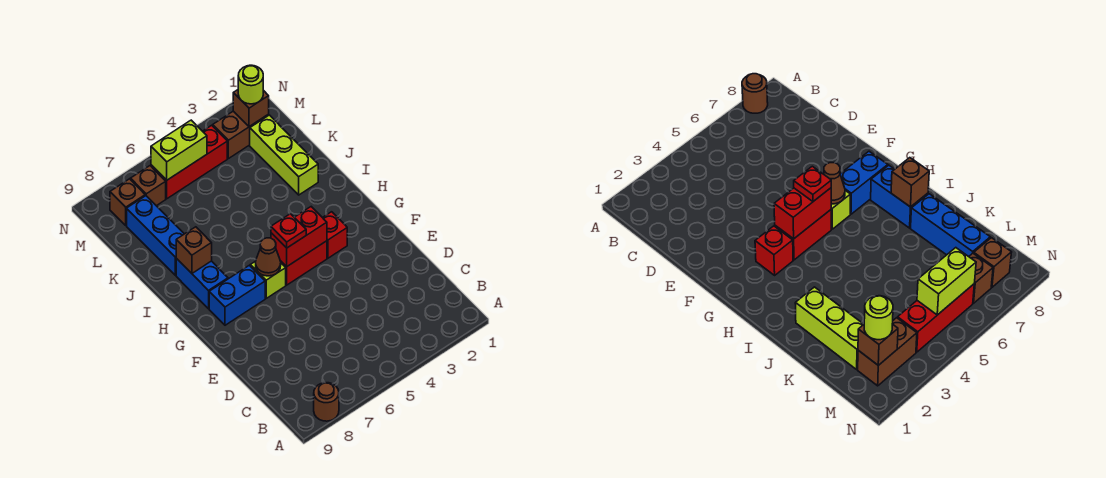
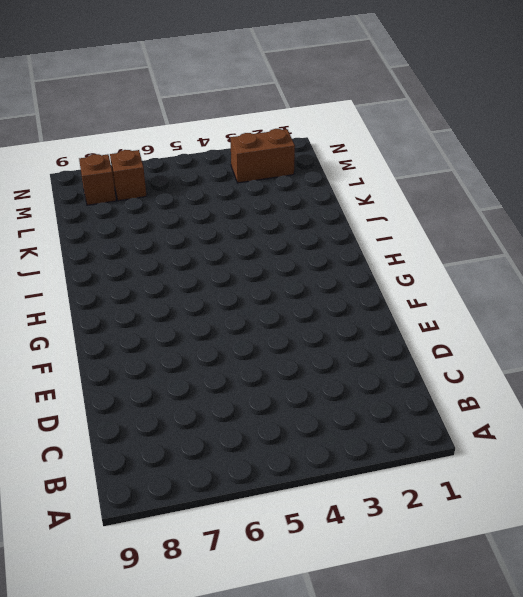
none -> brown 1x1 round brick [314,383,339,421]
none -> red 1x1 brick [323,212,347,258]
none -> red 1x2 brick [280,241,327,285]

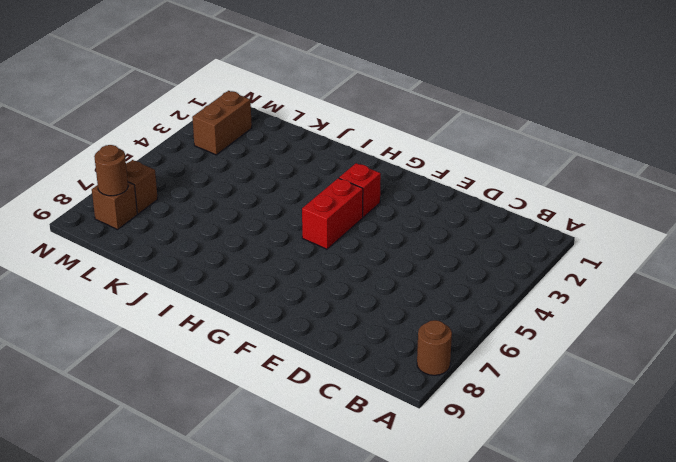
brown 1x1 round brick [94,145,128,196] -> none
none -> lime 1x1 brick [250,261,286,298]
none -> blue 1x2 brick [209,265,265,325]
none -> blue 1x2 brick [176,258,228,309]

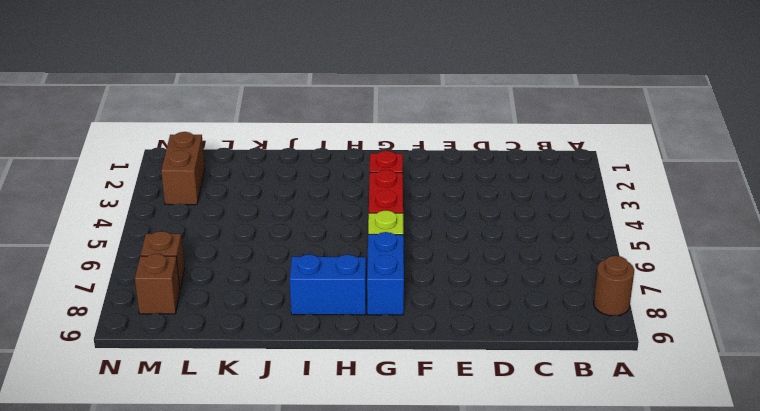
none -> lime 1x3 brick [250,115,318,195]
none -> blue 1x3 brick [127,196,184,275]
none -> red 1x3 brick [151,125,227,199]

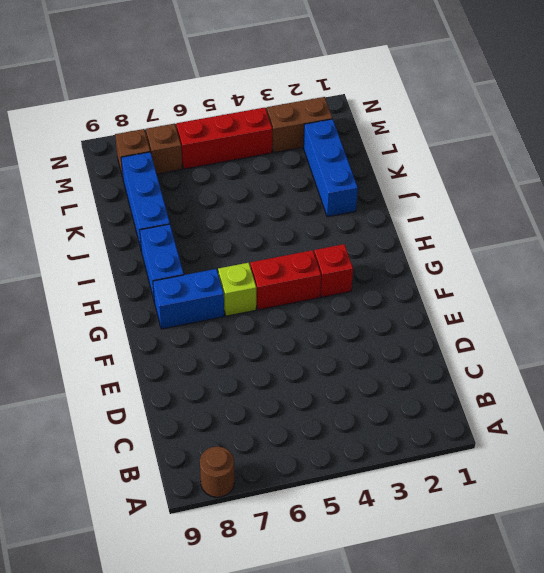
blue 1x3 brick [303,119,358,217] -> lime 1x3 brick [250,115,318,195]
none -> red 1x2 brick [271,207,327,267]
none -> brown 1x1 cone [256,238,281,276]
none -> brown 1x1 brick [176,227,212,273]

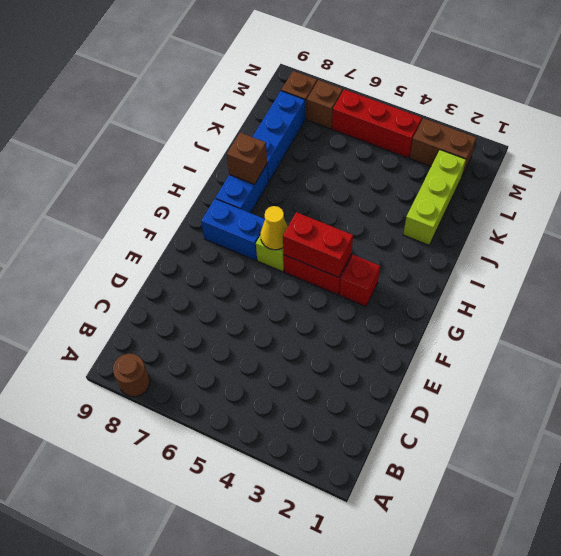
yellow 1x1 cone [261,206,288,250] -> brown 1x1 cone [256,238,281,276]
none -> brown 1x1 brick [233,90,269,127]
none -> lime 1x2 brick [151,120,207,180]
none -> red 1x1 plate [271,214,306,248]

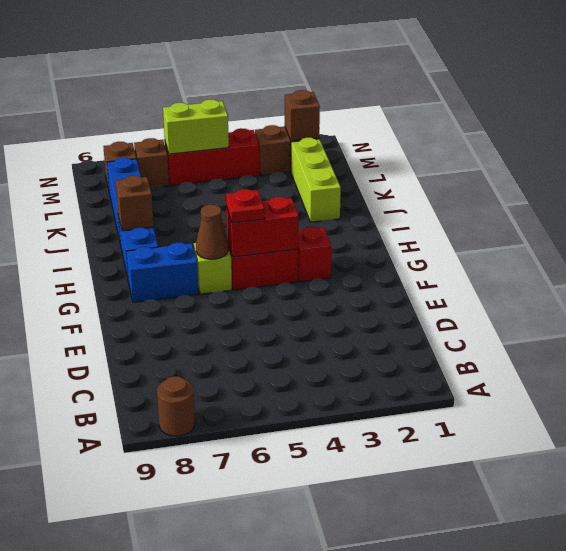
none -> lime 1x1 round brick [238,65,263,104]

